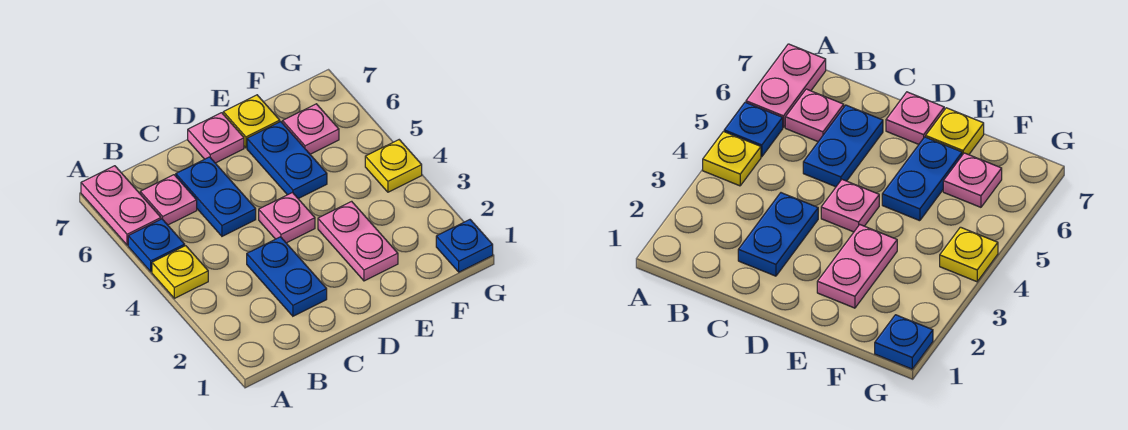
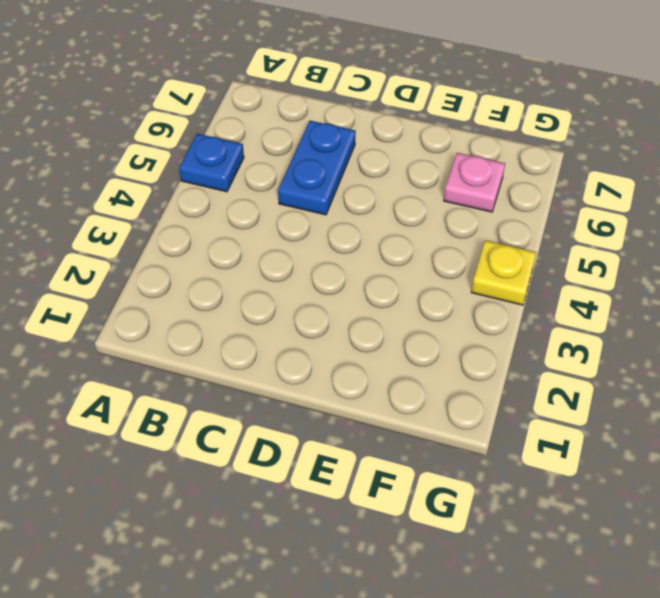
none -> yellow 1x1 plate [152,246,208,298]
none -> pink 1x2 plate [81,166,161,245]
none -> pink 1x1 plate [140,175,197,225]

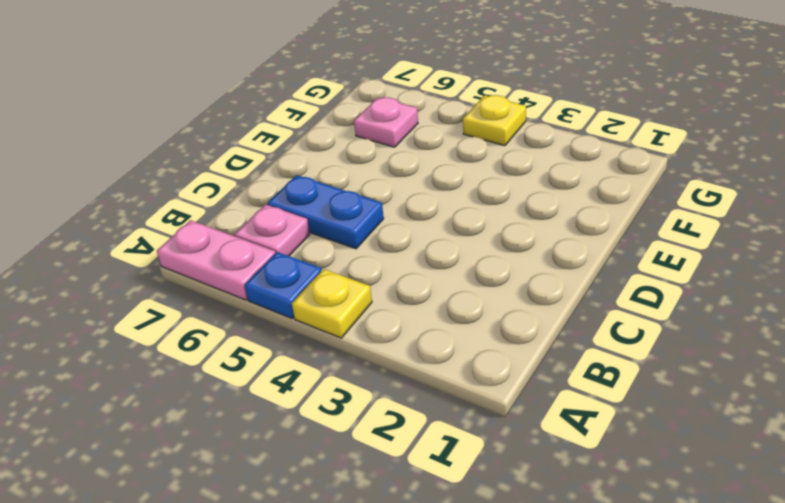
none -> blue 1x2 plate [247,237,327,316]
none -> pink 1x1 plate [259,193,315,243]
none -> pink 1x1 plate [188,113,244,163]

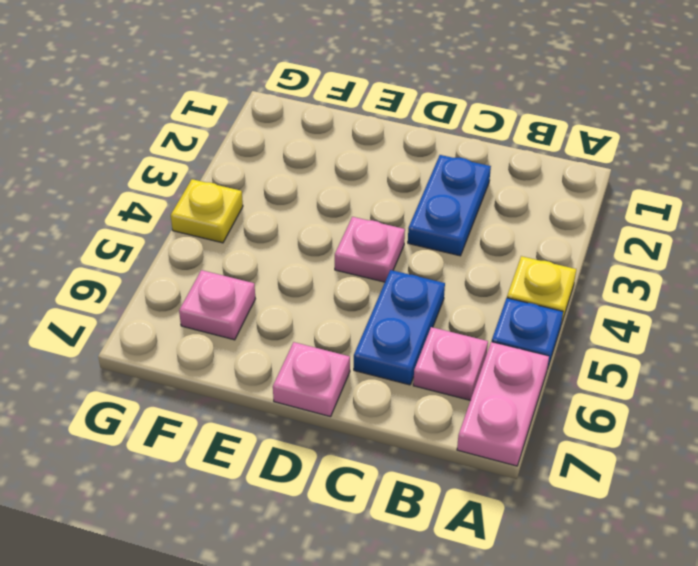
none -> pink 1x2 plate [318,201,398,281]
none -> blue 1x2 plate [247,122,327,199]
none -> yellow 1x1 plate [223,95,280,148]

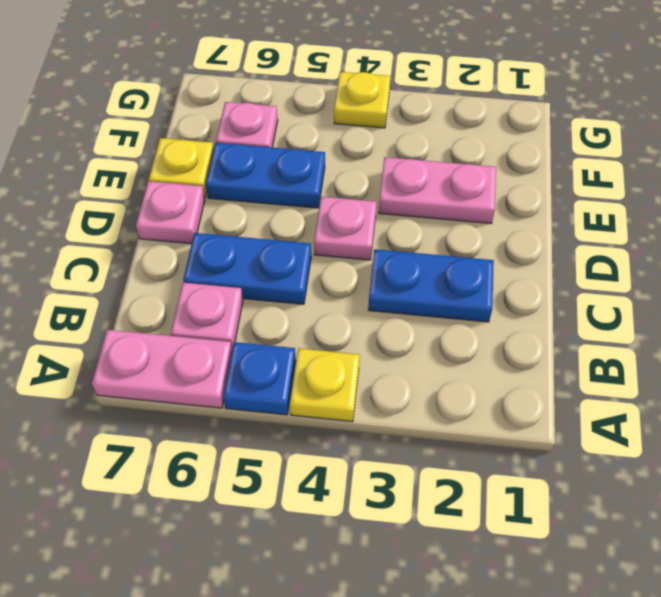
none -> blue 1x1 plate [436,220,493,272]

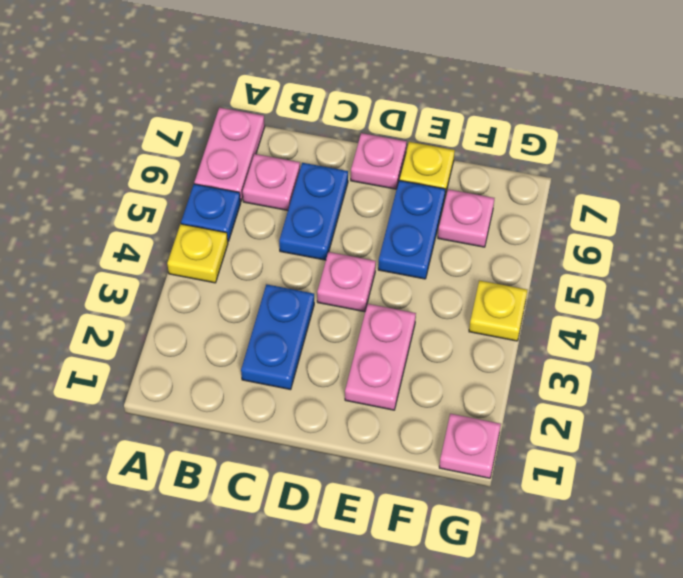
pink 1x1 plate [439,414,501,478] -> blue 1x1 plate [436,220,493,272]

